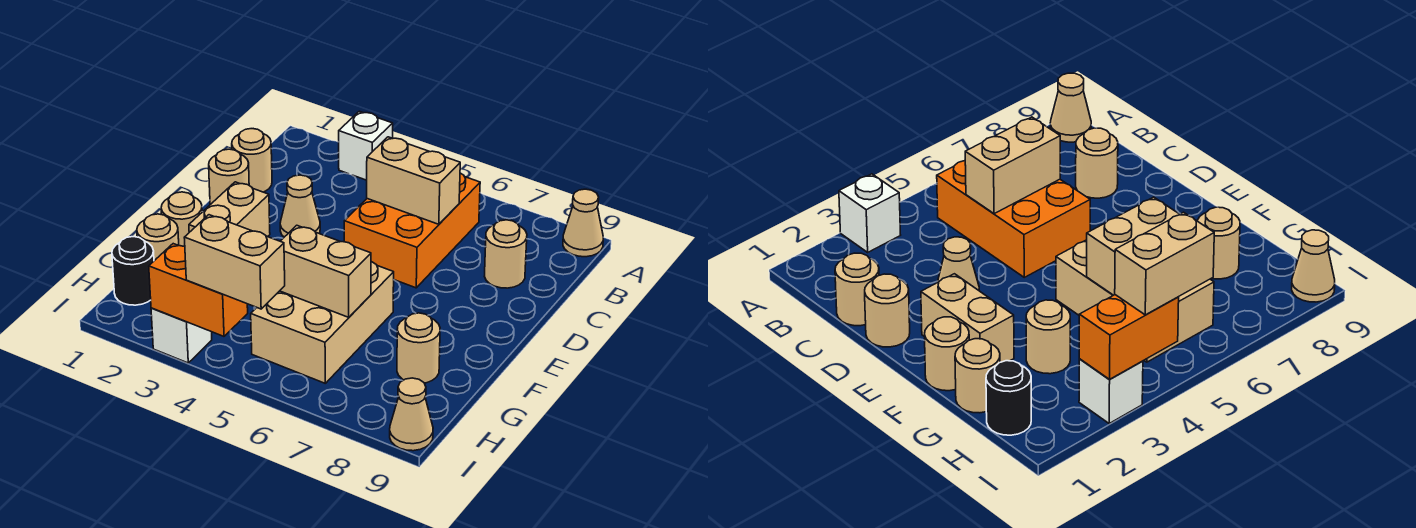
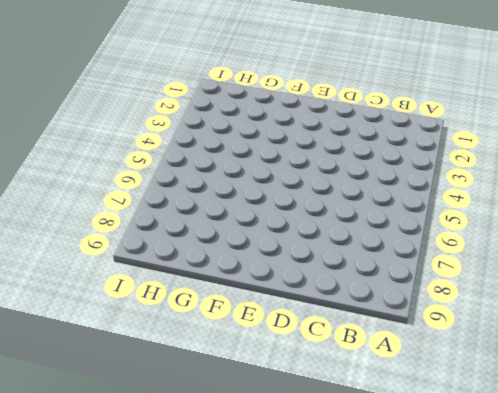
none -> white 1x1 brick [339,111,393,180]
none -> tan 1x1 cone [563,189,603,257]
none -> orange 2x3 brick [344,173,480,288]

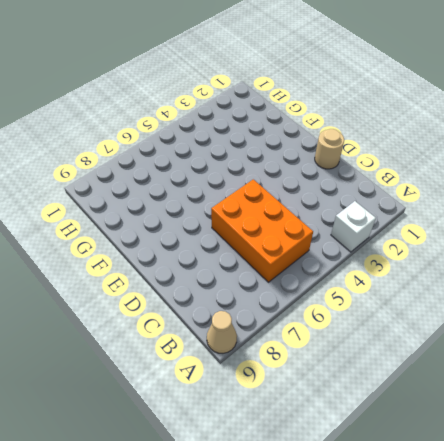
none -> tan 1x1 round brick [232,129,272,192]
none -> tan 1x1 round brick [484,220,527,288]
none -> tan 1x1 cone [280,175,320,237]

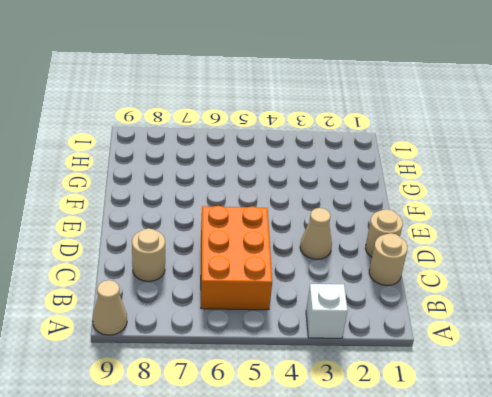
none -> tan 1x2 brick [189,182,270,237]
none -> tan 1x1 round brick [161,192,202,247]
none -> tan 2x3 brick [251,262,394,383]

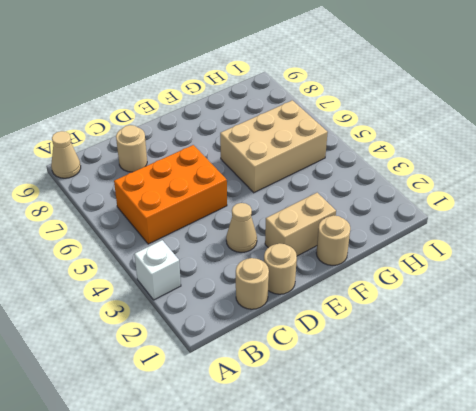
none -> tan 1x1 round brick [137,214,179,261]
none -> tan 1x1 round brick [1026,300,1070,374]
none -> tan 1x1 round brick [397,313,440,383]

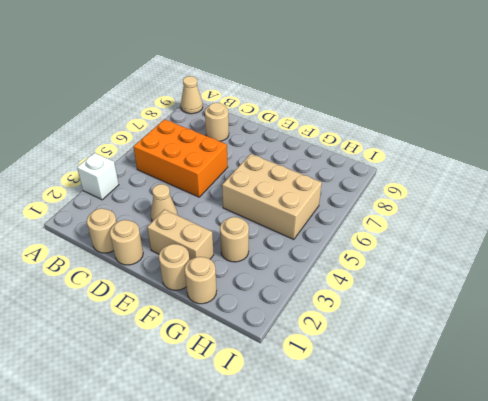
none -> tan 1x1 round brick [397,313,440,383]
none -> black 1x1 round brick [112,237,154,305]
none -> white 1x1 brick [151,308,212,363]

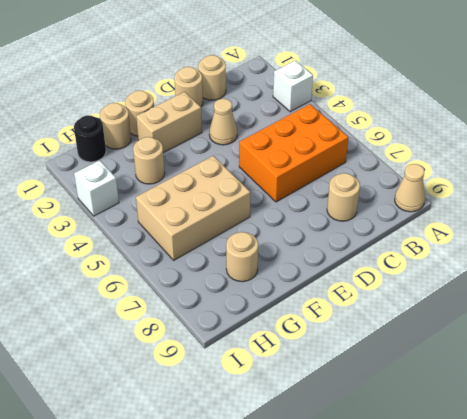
none -> tan 1x1 cone [390,378,433,451]
none -> tan 1x2 brick [367,137,460,224]
none -> tan 1x2 brick [280,225,371,317]

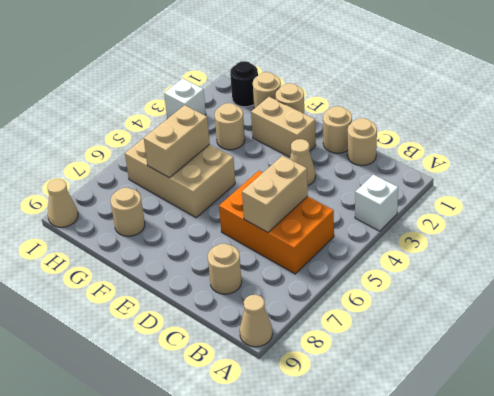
none -> orange 1x2 brick [149,244,248,336]
none -> tan 1x2 brick [184,215,285,309]

